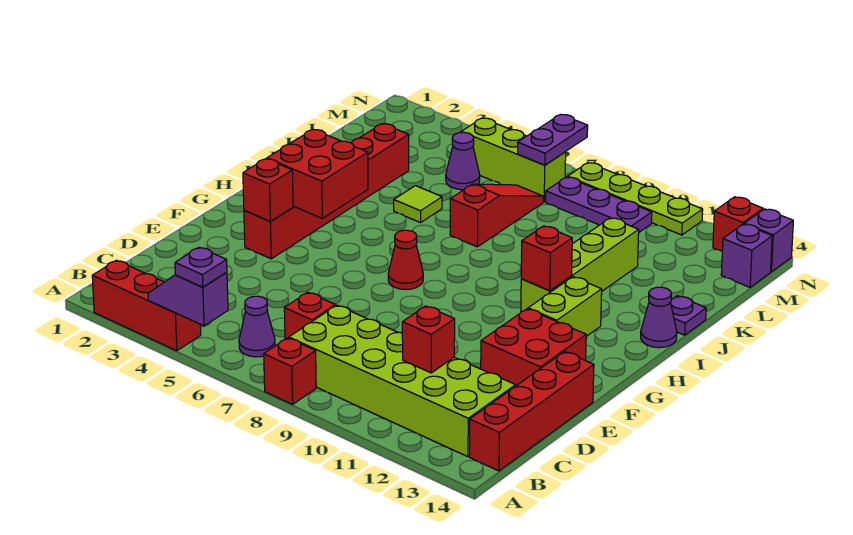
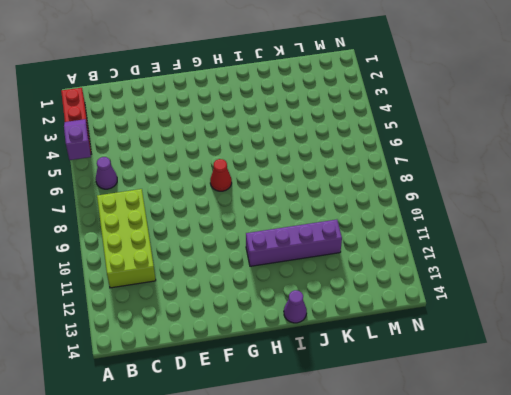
lime 2x4 brick [97,189,156,288] -> lime 2x6 brick [289,305,516,457]
purple 1x4 brick [246,220,342,266] -> lime 1x4 brick [521,218,639,312]
none -> red 1x1 brick [264,338,316,404]
none -> red 1x4 brick [470,352,594,471]
none -> red 1x1 brick [284,292,335,339]

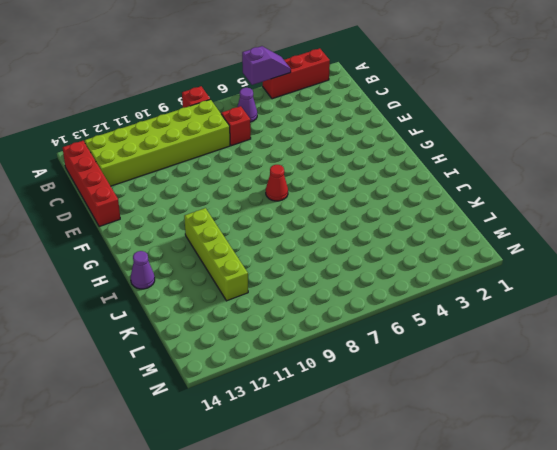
none -> red 2x2 brick [481,309,586,386]
none -> red 1x6 brick [244,124,409,259]
none -> lime 1x2 brick [528,277,602,336]

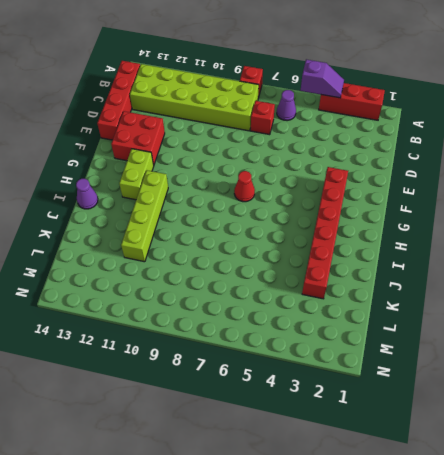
none -> lime 1x1 tile [394,186,442,223]
none -> red 1x3 slope [450,184,543,247]
none -> purple 1x1 plate [671,296,706,335]

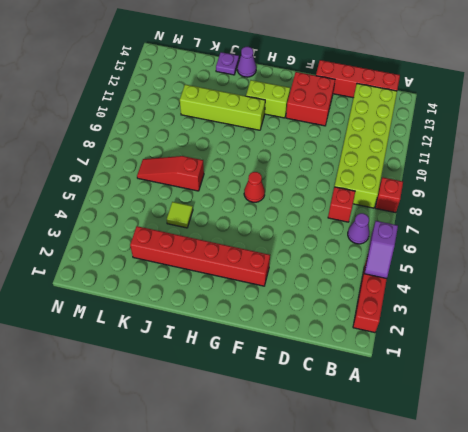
none -> purple 1x1 cone [446,132,480,190]
none -> lime 1x3 brick [461,118,566,202]
none -> purple 1x3 plate [546,177,652,232]

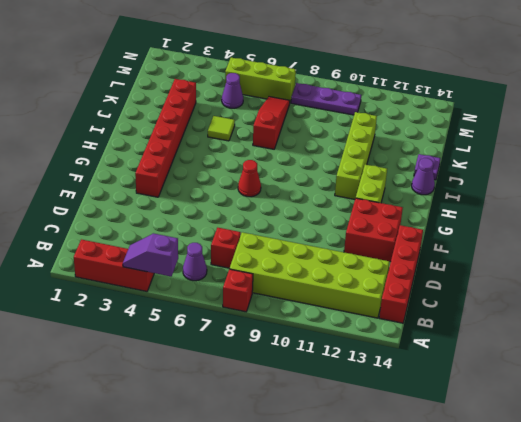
none -> purple 1x1 brick [721,224,772,287]
none -> lime 1x4 plate [568,163,703,235]
none -> red 1x1 brick [713,197,763,251]

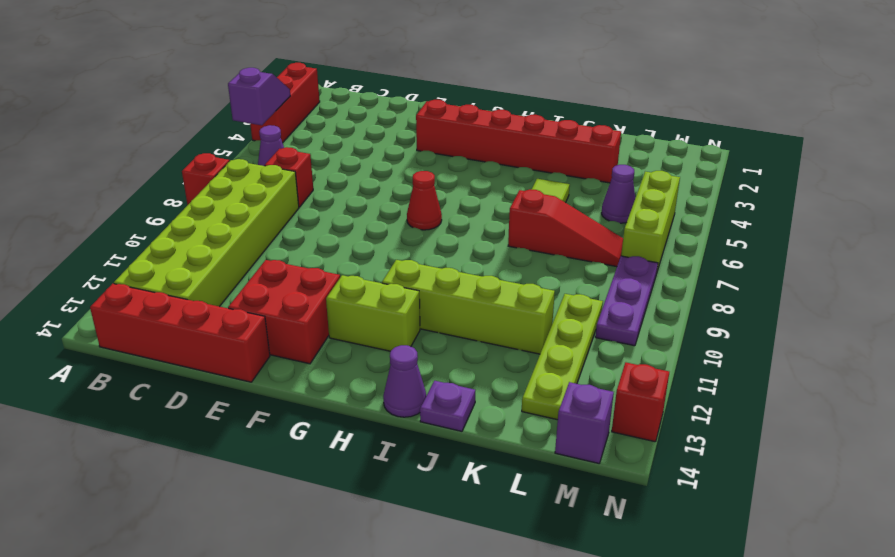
lime 1x4 plate [522,294,603,420] -> lime 1x4 plate moved to [568,163,703,235]
none -> purple 1x1 brick [744,209,793,272]
none -> red 1x1 brick [402,306,455,373]
none -> red 1x1 brick [243,159,293,221]

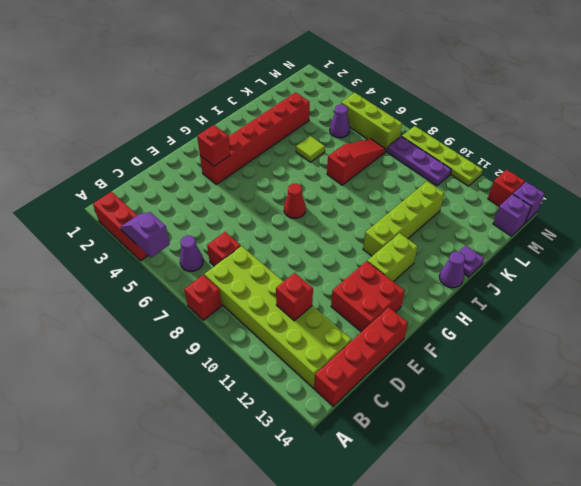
none -> red 2x2 brick [267,130,368,218]
none -> red 1x1 brick [521,226,572,291]
none -> purple 1x2 plate [518,114,588,165]

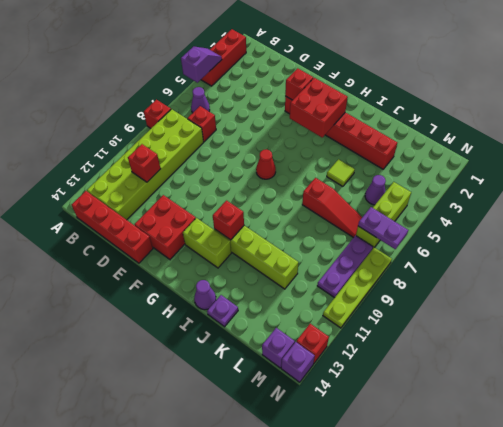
none -> purple 1x1 plate [175,247,227,287]

